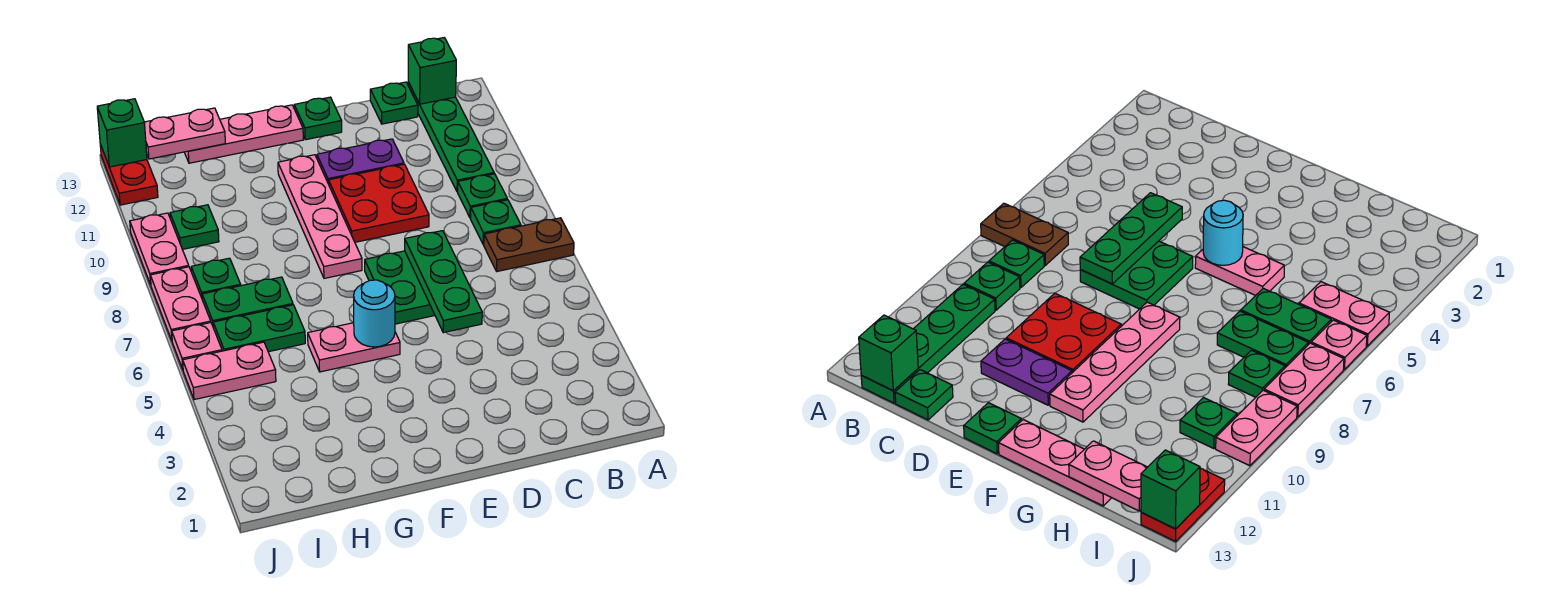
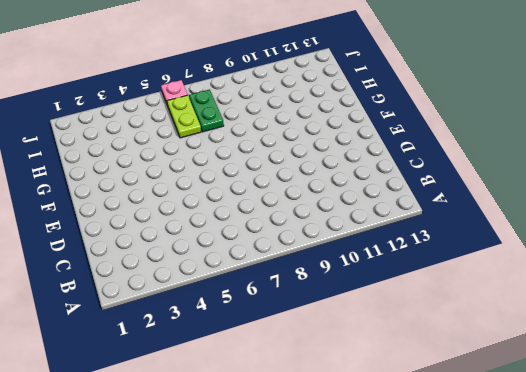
lime 1x2 plate [167,95,201,138] -> green 1x2 plate [213,305,305,352]
none -> brown 1x2 plate [484,218,574,271]
none -> green 1x1 plate [471,200,521,245]
none -> green 1x1 plate [458,174,507,218]

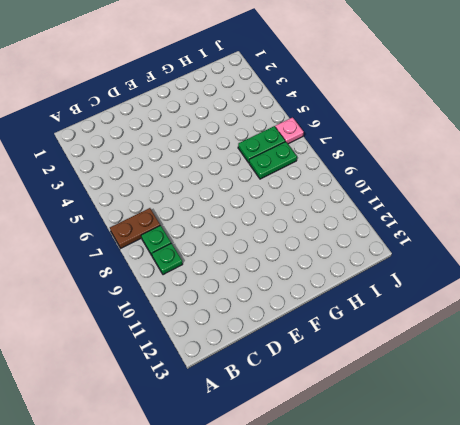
none -> green 1x4 plate [408,82,494,192]
none -> green 1x1 plate [370,82,418,124]
none -> green 2x2 plate [365,251,435,324]

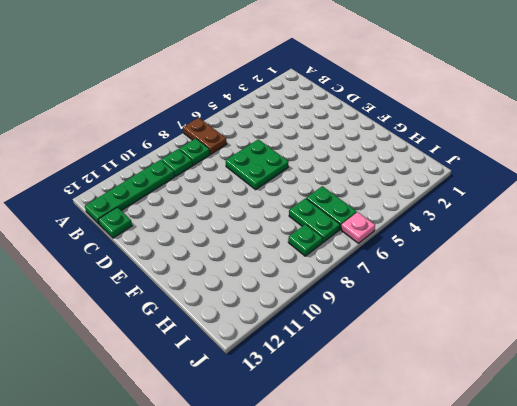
none -> red 2x2 plate [329,164,429,242]
none -> purple 1x2 plate [317,139,404,184]
none -> green 1x1 plate [294,97,342,140]

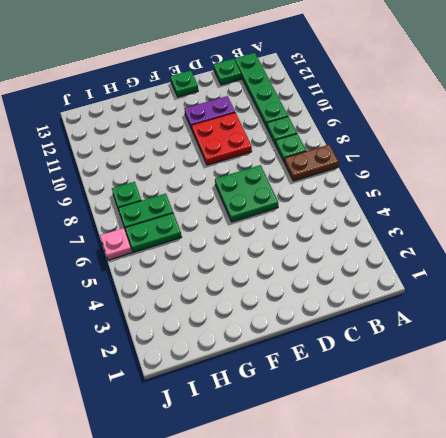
none -> pink 1x2 plate [308,323,400,372]
none -> pink 1x4 plate [278,155,362,278]
none -> pink 1x3 plate [184,105,303,163]

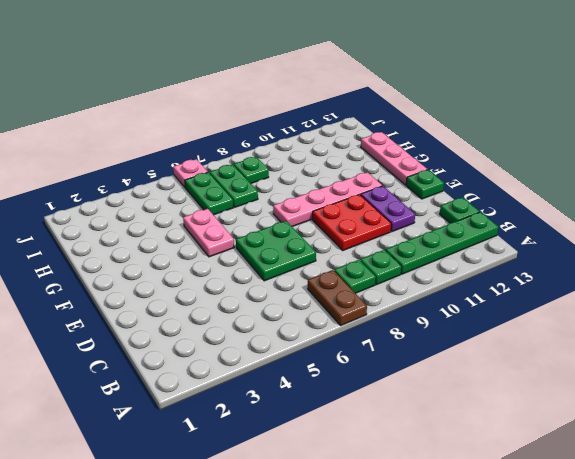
none -> pink 1x2 plate [183,342,276,400]
none -> green 1x1 plate [170,205,219,249]
none -> pink 1x2 plate [150,267,211,340]

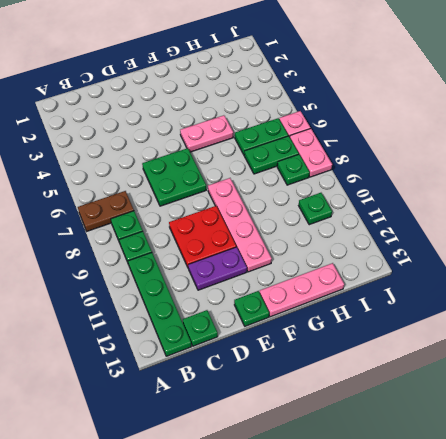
none -> pink 1x2 plate [183,342,276,400]
none -> pink 1x2 plate [130,213,189,285]
none -> red 1x2 plate [100,144,158,205]

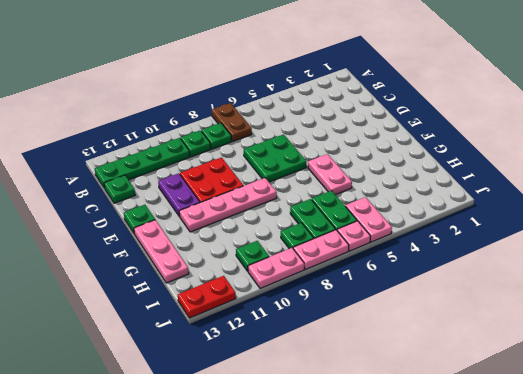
none -> green 1x1 brick [408,38,456,104]
none -> green 1x3 plate [405,231,482,333]
none -> cyan 1x1 round brick [354,280,395,347]

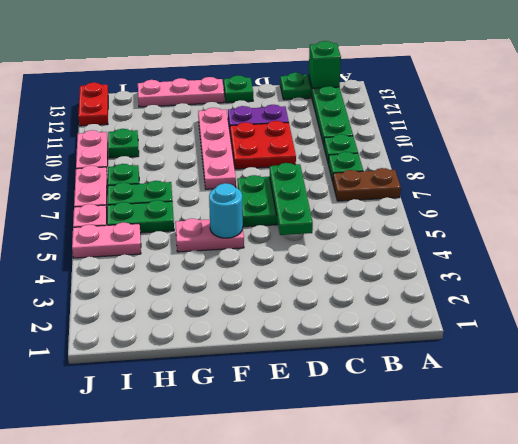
none -> pink 1x2 plate [144,108,225,159]
none -> green 1x1 brick [97,99,147,167]

